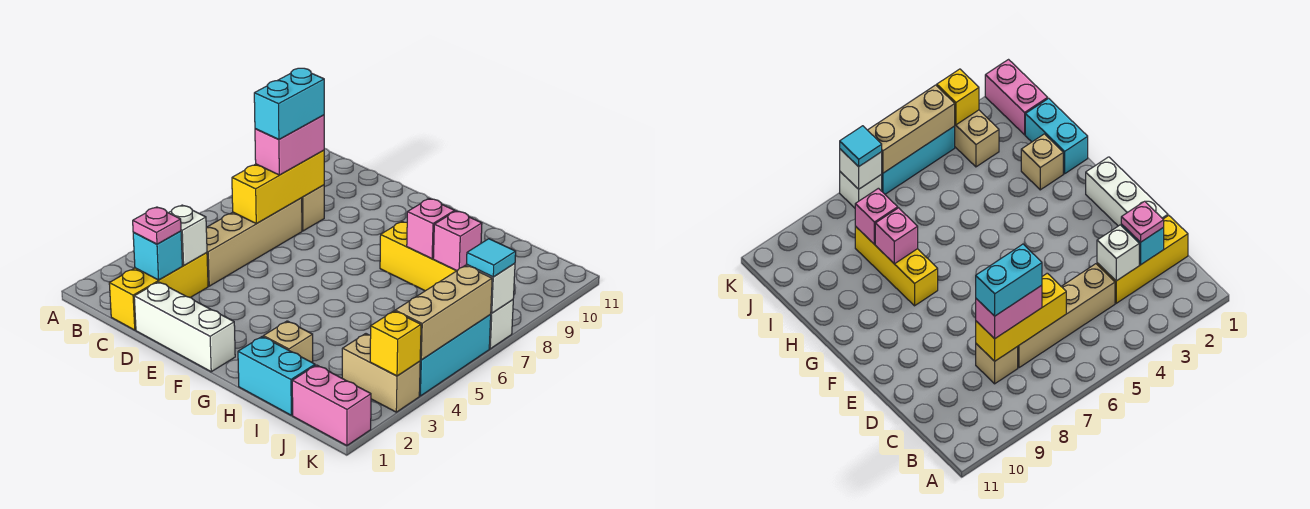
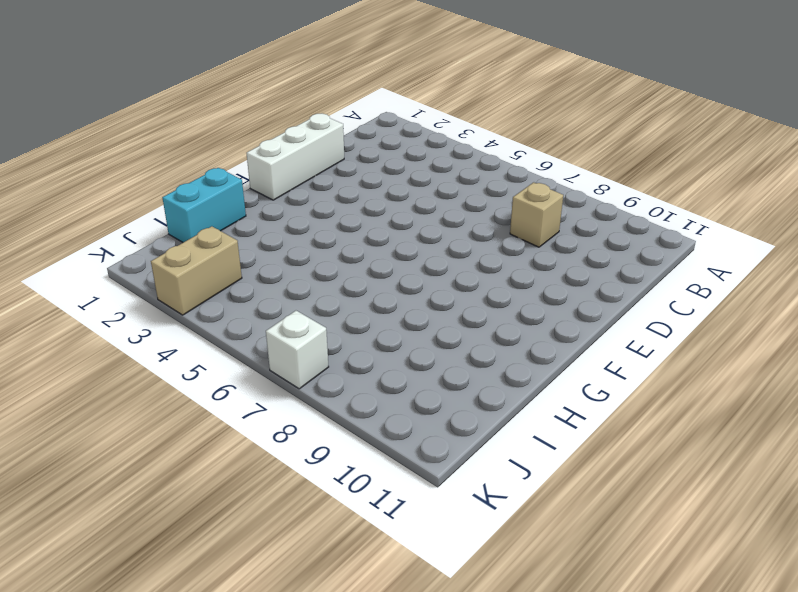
none -> yellow 1x3 brick [109,252,208,330]
none -> tan 1x4 brick [206,198,302,286]
none -> yellow 1x3 brick [380,222,456,291]

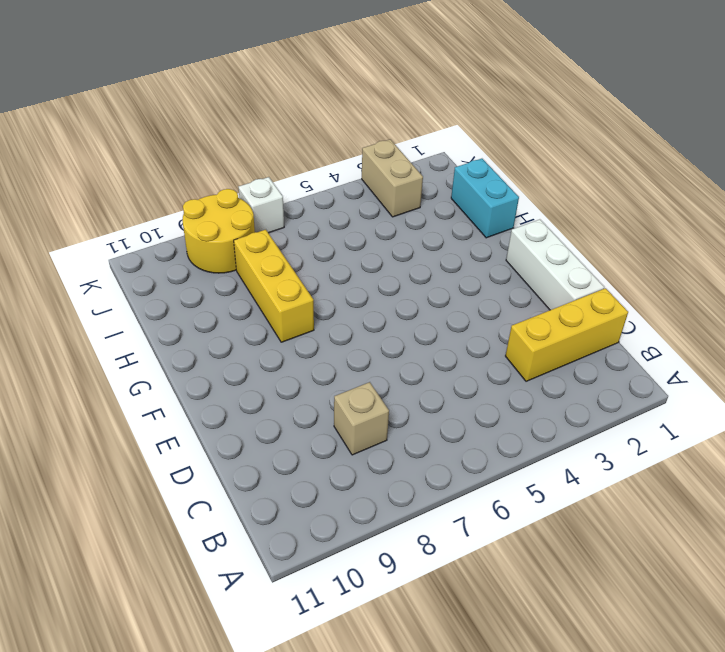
yellow 2x2 round brick [183,189,255,273] -> none
none -> tan 1x4 brick [206,198,302,286]
none -> tan 1x1 brick [263,321,313,363]
none -> pink 1x2 brick [292,365,371,446]

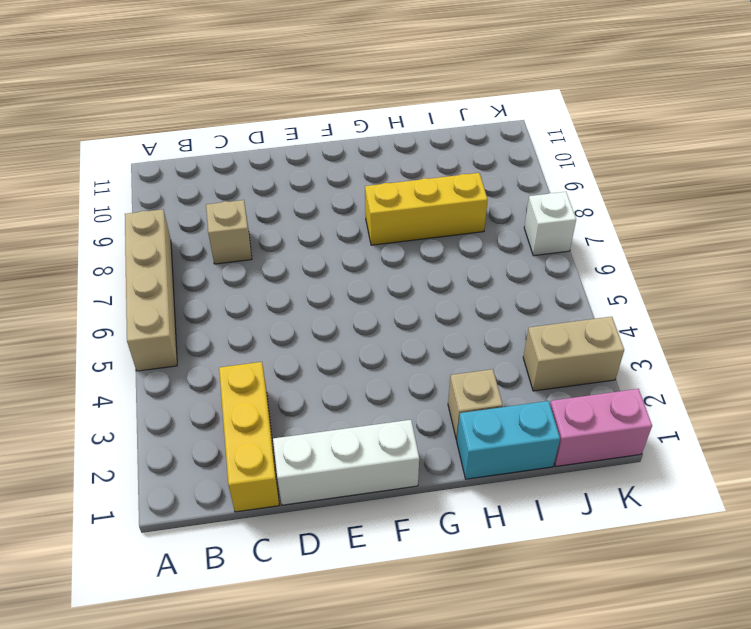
tan 1x4 brick [125,209,177,371] -> tan 1x4 brick moved to [206,198,302,286]
none -> cyan 1x3 brick [419,315,491,396]
none -> cyan 1x1 brick [133,231,182,280]
none -> white 1x1 brick [169,205,207,265]

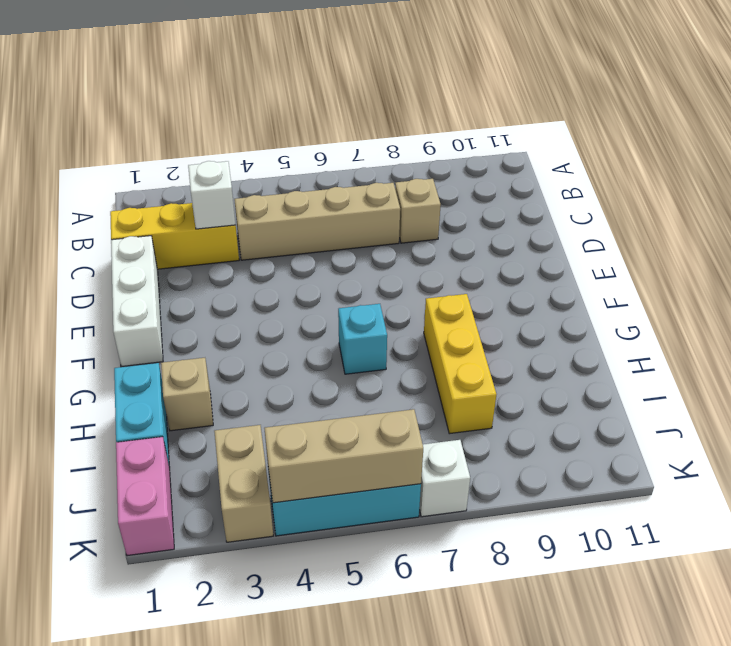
cyan 1x1 brick [338,304,387,374] -> cyan 1x1 brick moved to [133,231,182,280]
none -> yellow 1x3 brick [232,150,324,224]
none -> pink 1x1 brick [407,199,455,259]
none -> pink 1x1 brick [433,211,482,271]

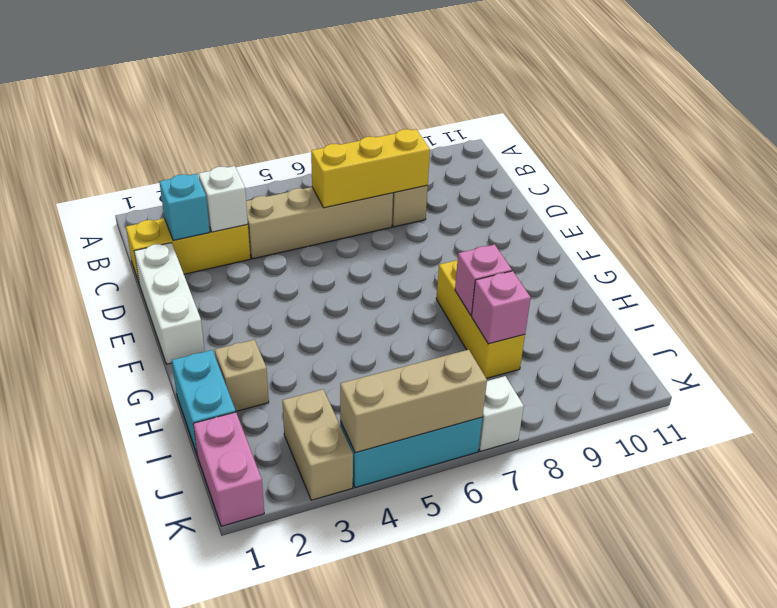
none -> yellow 1x1 brick [370,311,421,376]
none -> white 1x1 brick [466,263,515,313]
none -> pink 1x1 plate [133,207,181,244]

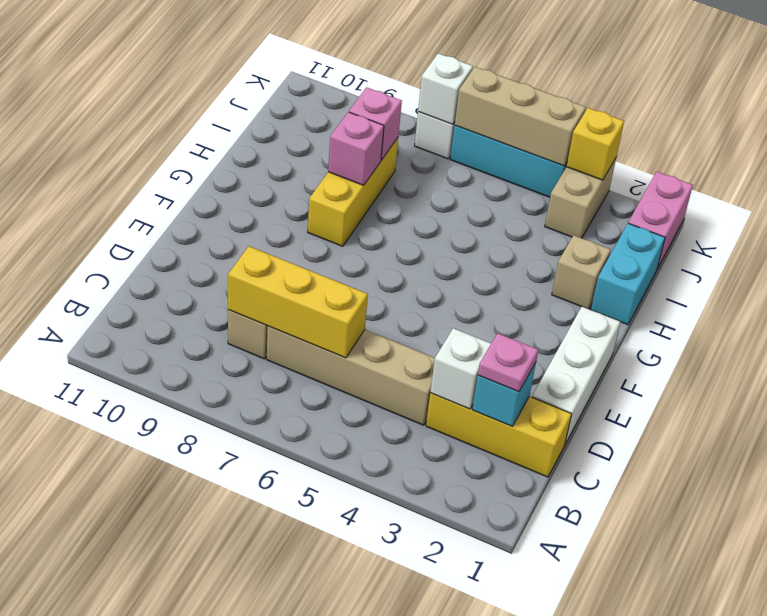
none -> pink 1x2 brick [255,115,324,175]
none -> cyan 1x1 tile [467,239,516,277]
none -> cyan 1x2 brick [254,68,324,140]

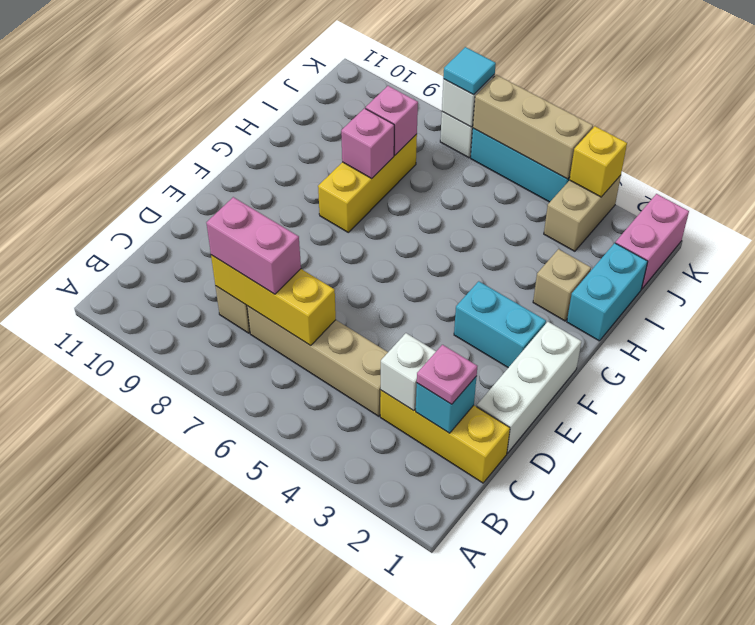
cyan 1x2 brick [454,281,546,368] -> cyan 1x2 brick moved to [254,68,324,140]

